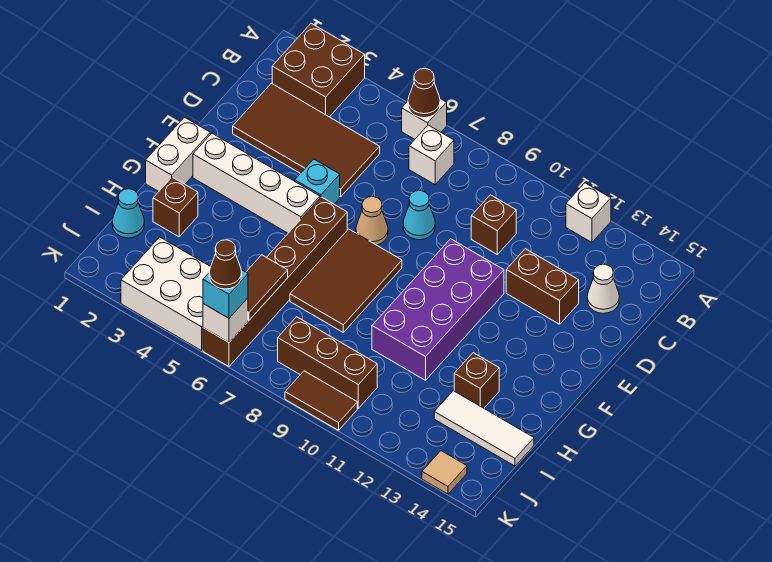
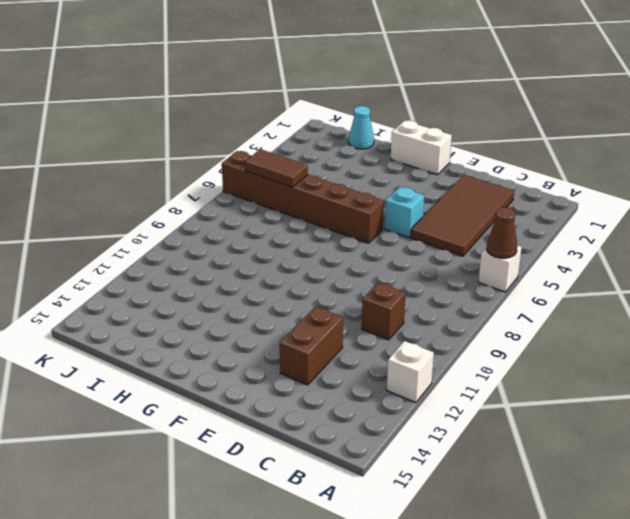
none -> brown 2x2 brick [272,23,365,117]
none -> white 1x1 brick [409,125,454,185]
none -> white 1x1 cone [587,264,619,313]

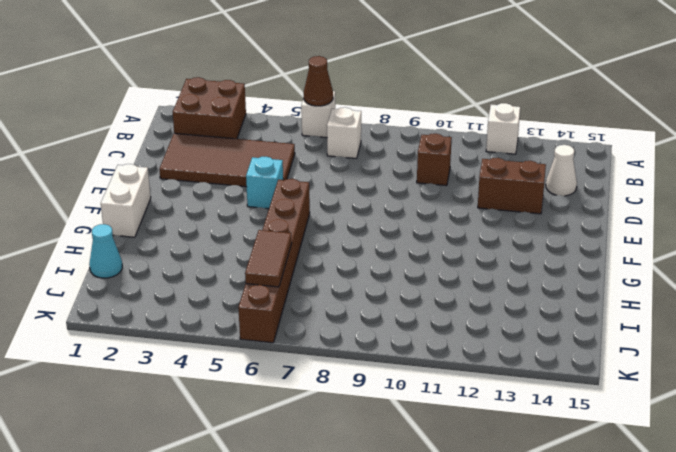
none -> cyan 1x1 cone [403,191,435,240]
none -> tan 1x1 cone [356,197,388,245]
none -> purple 2x4 brick [372,239,504,380]

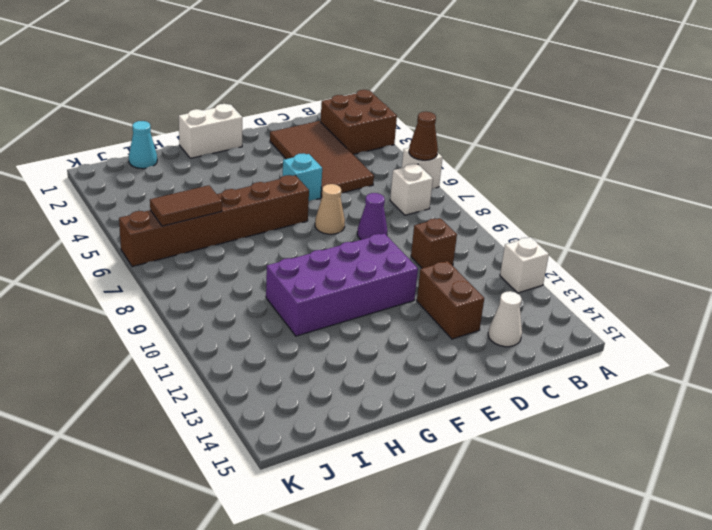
purple 1x1 cone [357,193,387,240] -> cyan 1x1 cone [403,191,435,240]
none -> white 1x4 brick [193,133,320,233]
none -> brown 2x3 tile [290,229,402,332]
none -> brown 1x1 brick [153,177,198,237]

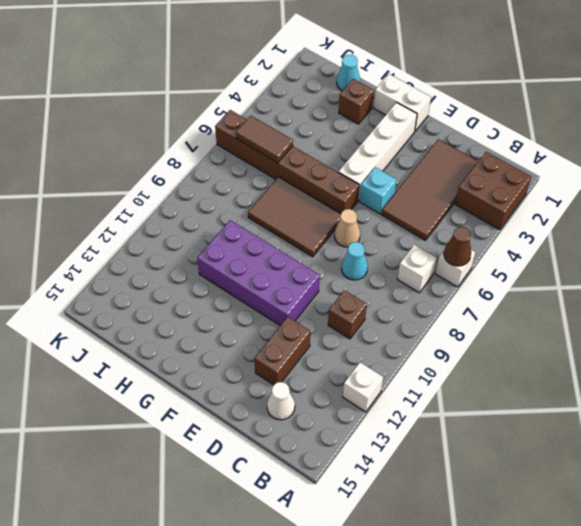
none -> brown 1x1 brick [454,353,499,408]
none -> white 1x3 tile [434,391,534,466]
none -> white 2x3 brick [121,237,210,351]

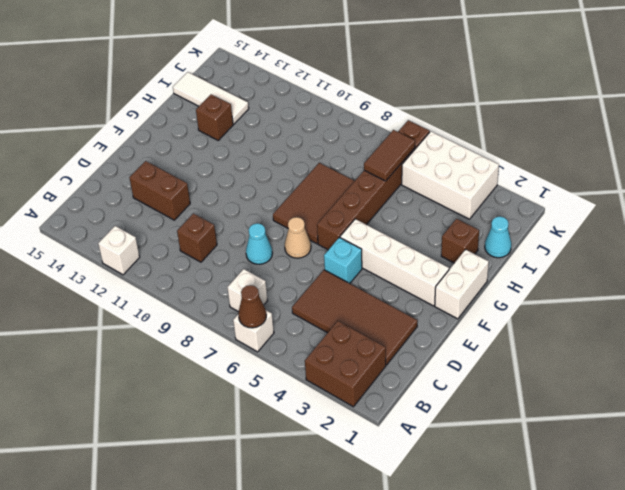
none -> white 1x1 cone [587,264,619,313]
none -> purple 2x4 brick [372,239,504,380]
none -> brown 1x3 brick [278,317,377,408]

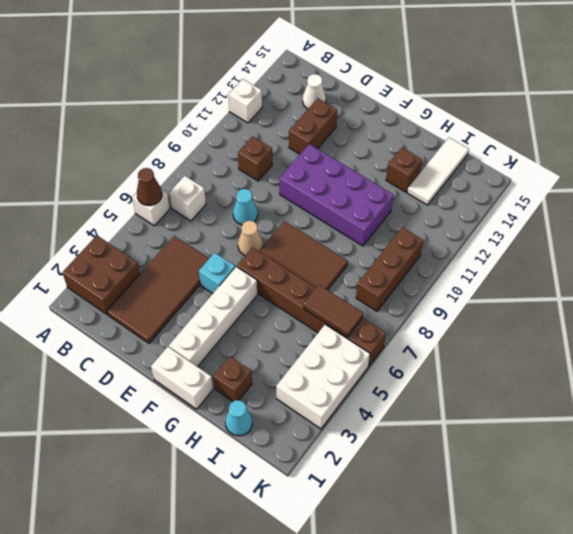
none -> brown 1x2 tile [285,371,357,430]
none -> tan 1x1 tile [422,451,467,494]
none -> white 1x1 brick [203,298,248,342]

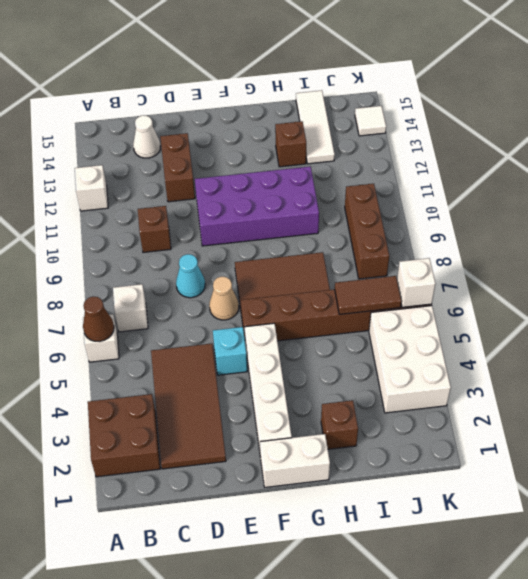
white 1x1 tile [355,106,386,136] -> tan 1x1 tile [422,451,467,494]
none -> cyan 1x1 cone [112,189,144,238]
none -> brown 1x2 tile [285,371,357,430]
none -> cyan 1x1 brick [203,270,248,318]

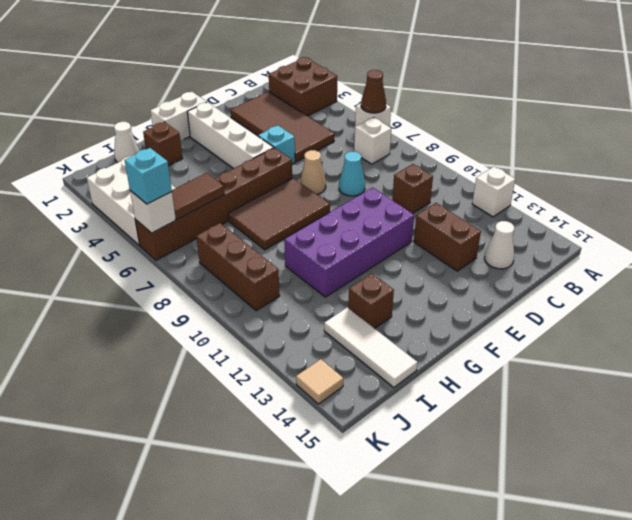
white 1x1 cone [114,122,139,163] -> cyan 1x1 cone [112,189,144,238]
none -> brown 1x2 tile [285,371,357,430]
none -> brown 1x1 cone [209,240,242,289]

